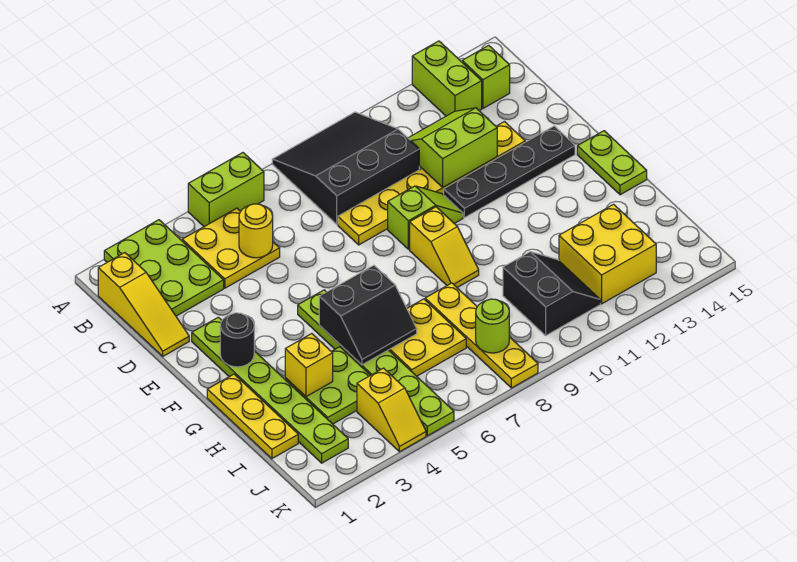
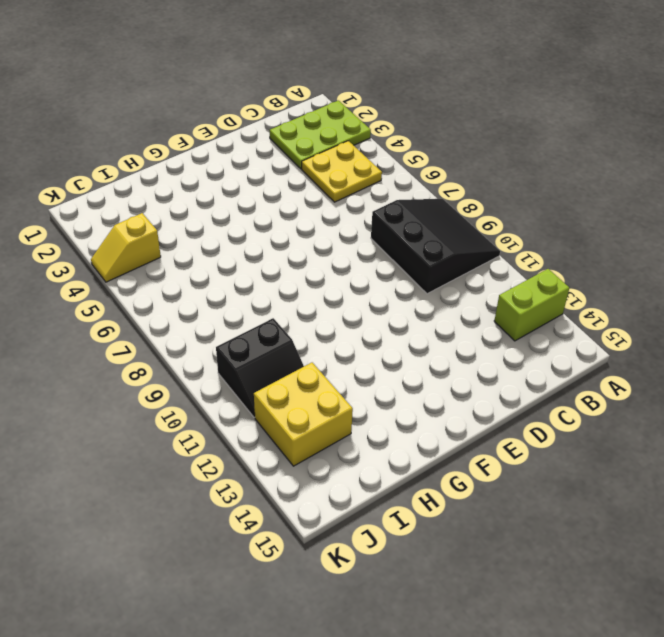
none -> lime 1x2 brick [188,153,264,227]
none -> yellow 1x3 slope [98,253,189,356]
none -> lime 1x1 brick [462,45,510,108]

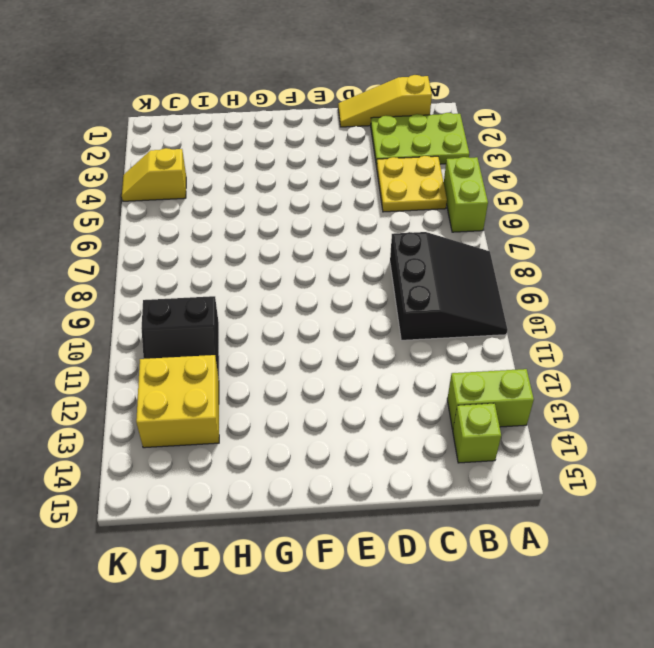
none -> yellow 1x6 plate [338,122,525,245]
none -> lime 1x6 plate [192,317,348,463]
none -> lime 1x2 slope [388,186,463,249]

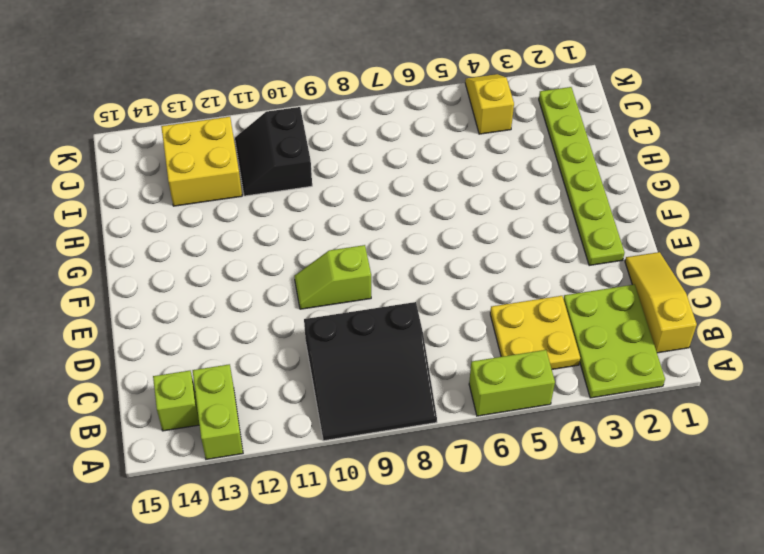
none -> yellow 1x6 plate [338,122,525,245]
none -> black 1x4 plate [444,126,575,218]
none -> lime 1x6 plate [298,290,454,436]

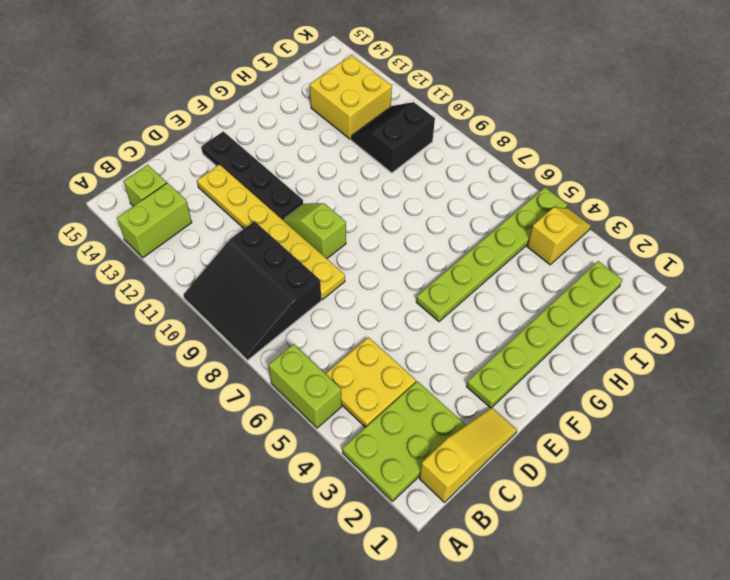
none -> yellow 1x2 slope [410,207,479,287]
none -> lime 1x2 plate [577,131,647,195]
none -> yellow 1x3 plate [207,374,298,459]

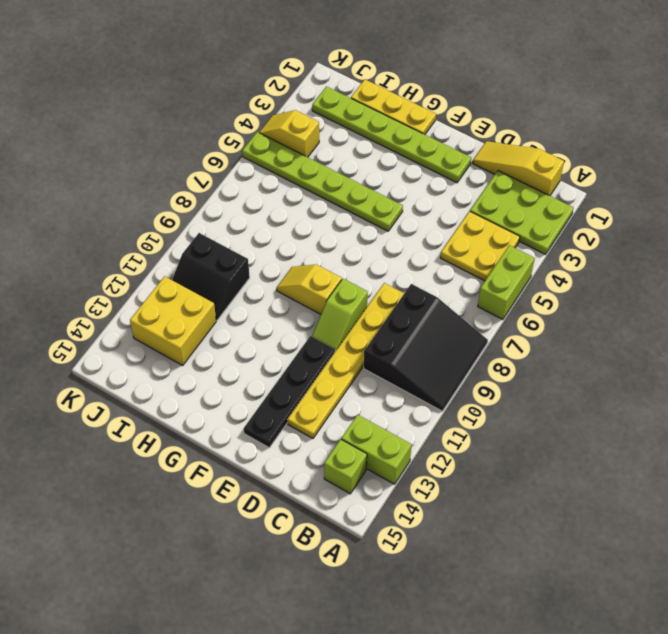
none -> lime 1x2 plate [577,131,647,195]
none -> lime 2x2 plate [285,347,370,424]
none -> yellow 2x2 plate [389,299,466,376]

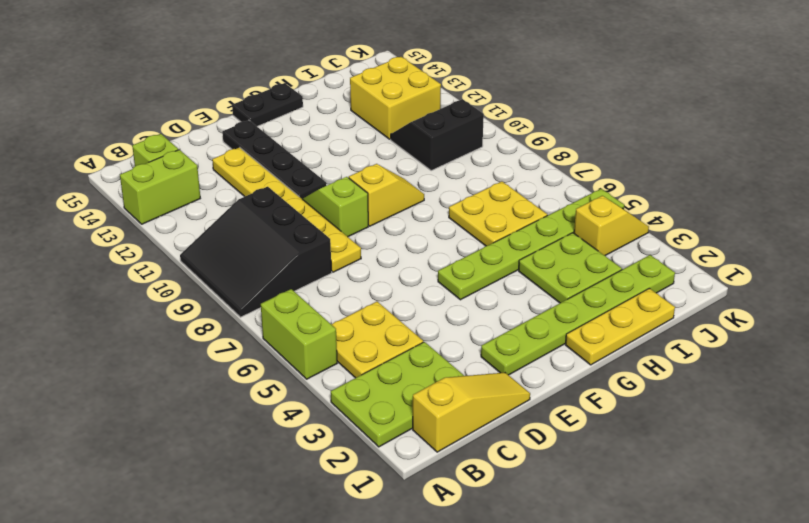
black 1x2 plate [232,83,303,126] -> lime 1x2 plate [577,131,647,195]
none -> yellow 1x4 plate [425,283,538,388]
none -> yellow 1x1 round brick [239,204,273,258]
none -> lime 2x2 slope [408,108,497,187]

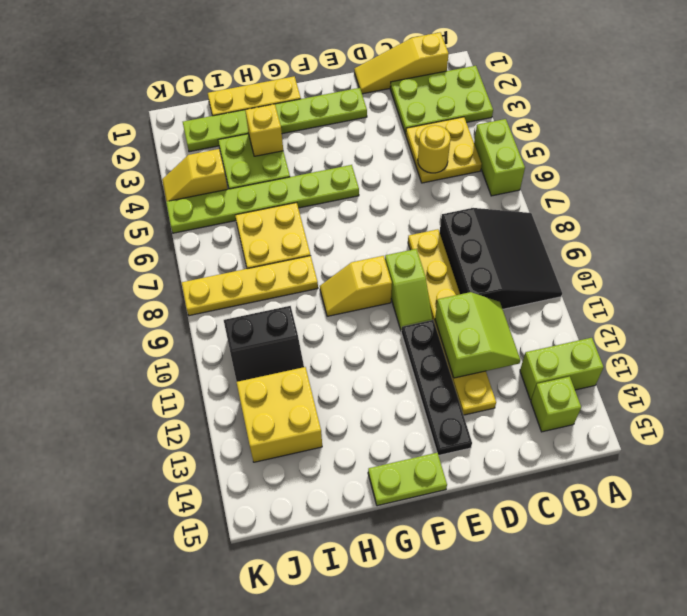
none -> black 1x1 round brick [220,313,254,367]
none -> black 2x2 slope [319,265,417,365]
none -> lime 1x1 round brick [476,299,509,353]

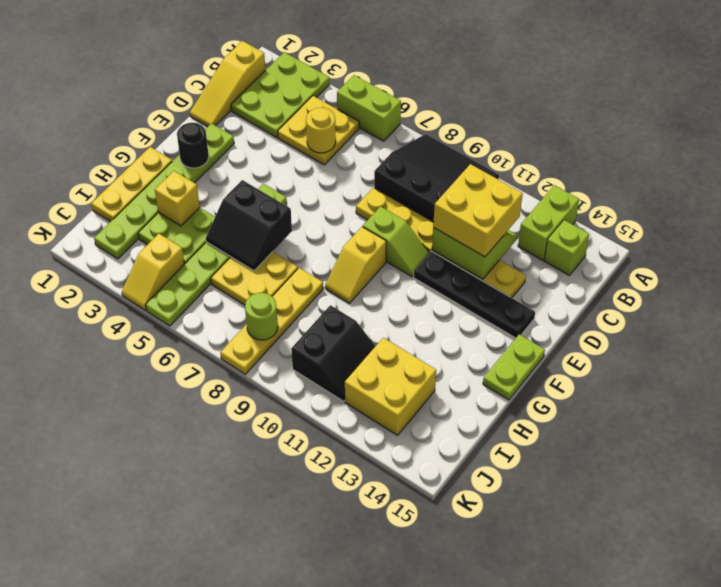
yellow 2x2 brick [433,164,523,257] -> none

